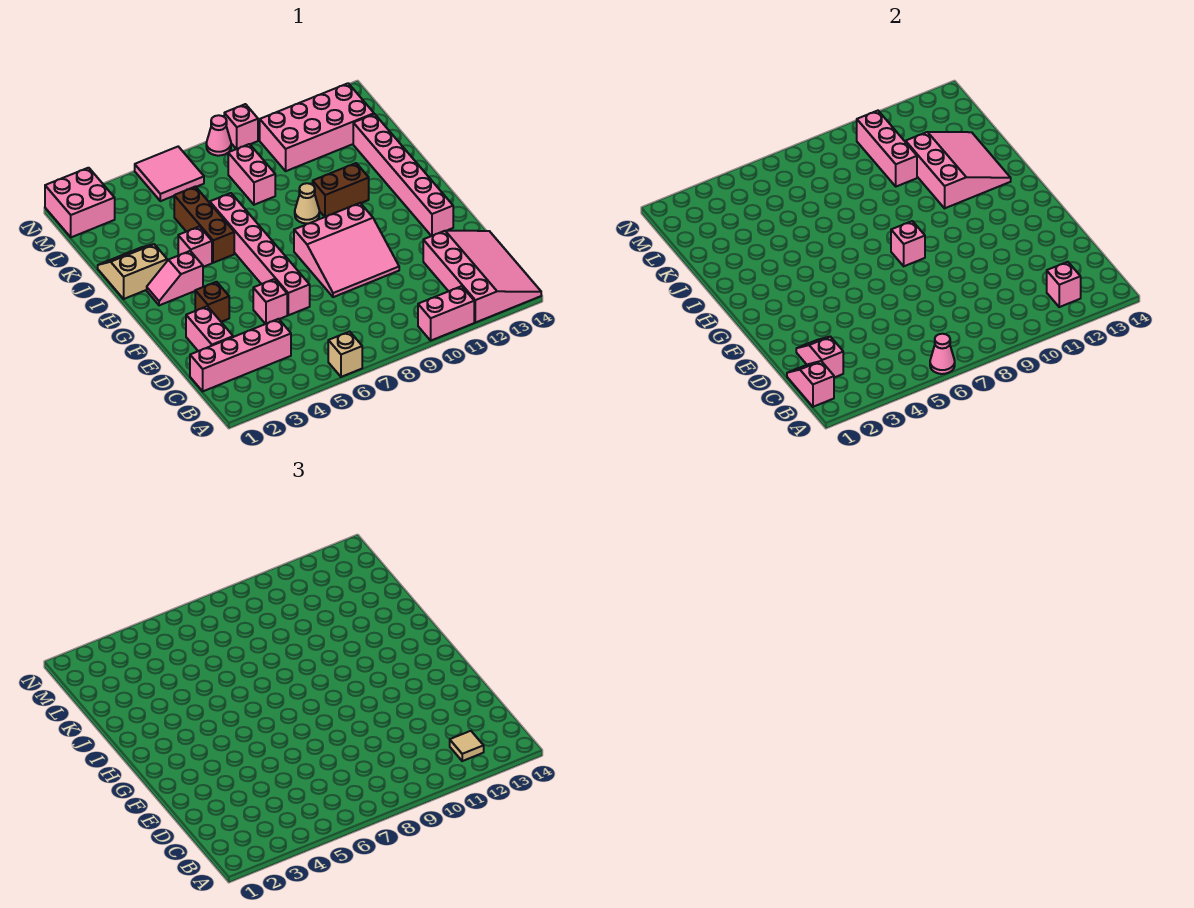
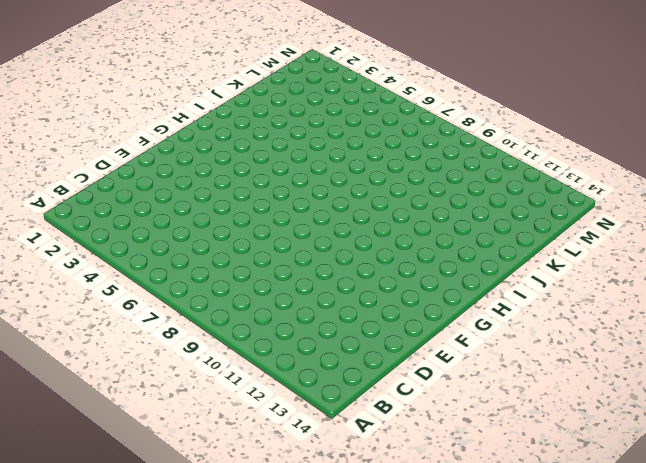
none -> tan 1x1 brick [328,332,362,377]
none -> pink 1x2 brick [418,286,474,340]
none -> pink 3x4 slope [423,231,541,323]
none -> pink 1x4 brick [190,319,291,391]

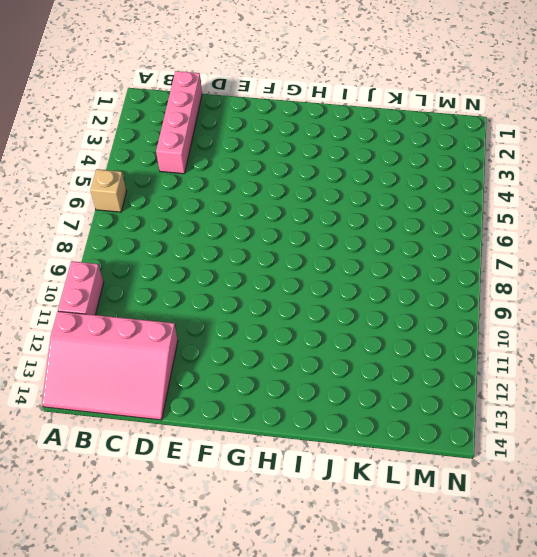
none -> pink 1x2 brick [186,306,233,351]
none -> pink 1x1 brick [253,279,287,324]
none -> pink 1x6 brick [210,193,310,315]
none -> pink 3x3 slope [294,203,399,297]

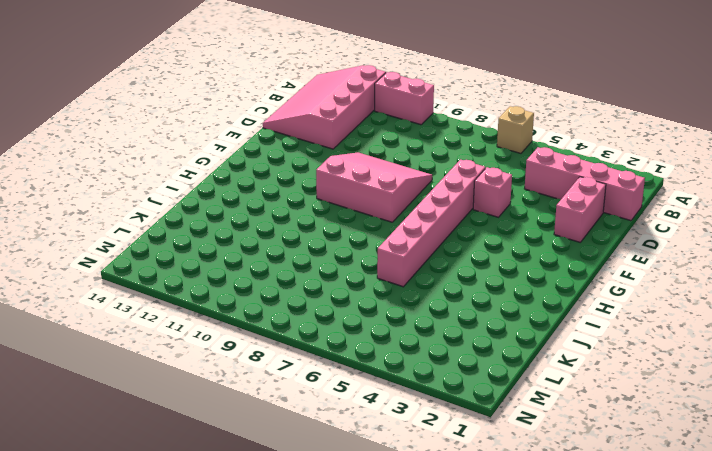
none -> brown 1x1 brick [195,282,229,322]
none -> pink 1x6 brick [353,114,453,236]
none -> pink 1x2 slope [147,251,203,305]
none -> tan 2x2 slope [98,244,167,299]

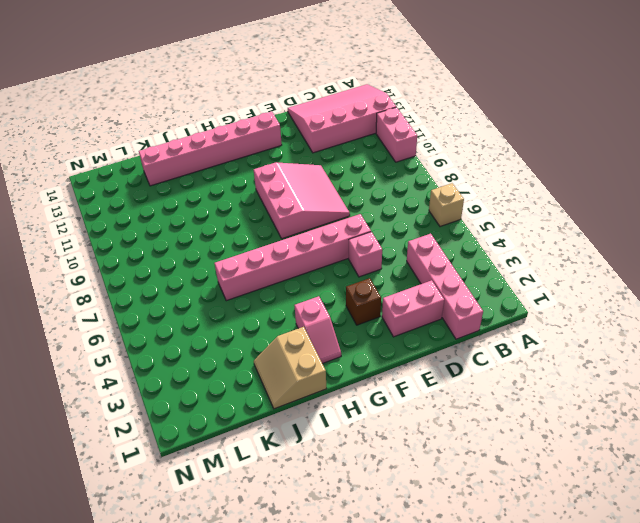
none -> pink 1x1 brick [178,226,212,267]
none -> brown 1x3 brick [174,187,234,263]
none -> tan 1x1 cone [295,183,319,224]
none -> brown 1x2 brick [313,163,369,217]

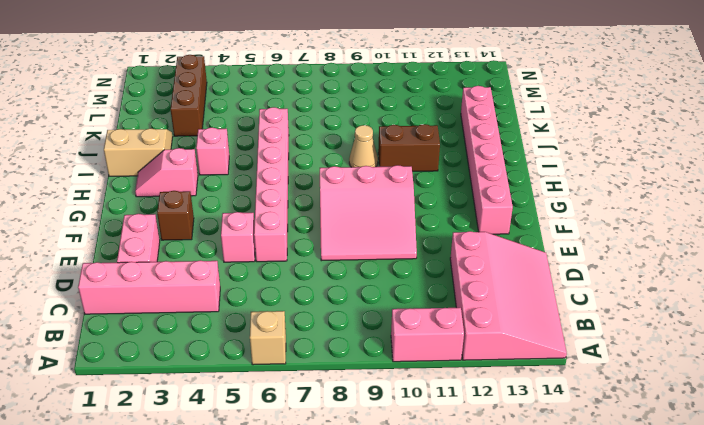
brown 1x3 brick [171,55,207,136] -> brown 1x3 brick moved to [174,187,234,263]
none -> pink 1x2 brick [228,144,275,205]
none -> pink 2x4 brick [260,83,374,171]
none -> pink 2x2 brick [45,168,115,237]
none -> pink 2x2 tile [135,147,204,201]

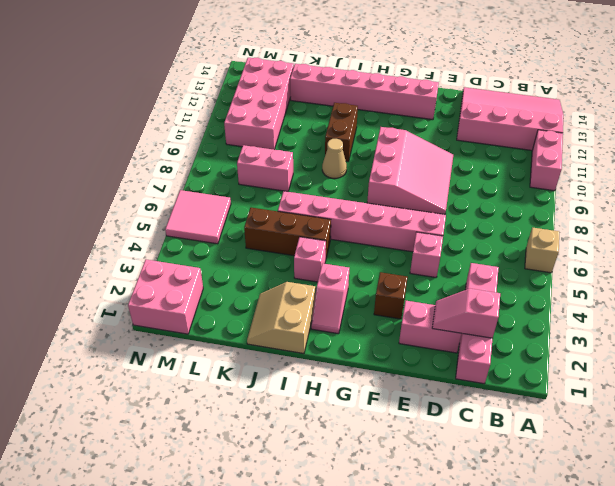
none -> pink 1x1 cone [206,115,231,156]
none -> pink 1x1 brick [224,104,258,149]
none -> pink 1x1 cone [930,334,955,374]
none -> pink 1x2 slope [787,361,834,407]

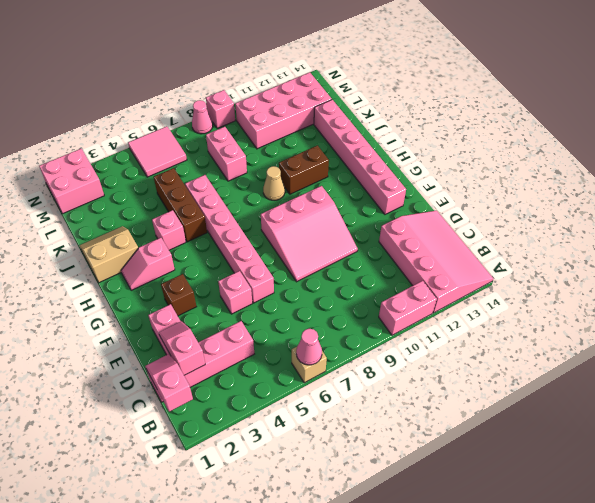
none -> pink 1x1 brick [1047,262,1081,307]
none -> pink 1x1 brick [891,221,925,266]
none -> pink 3x3 slope [906,132,1011,208]
none -> pink 1x3 brick [857,111,917,187]

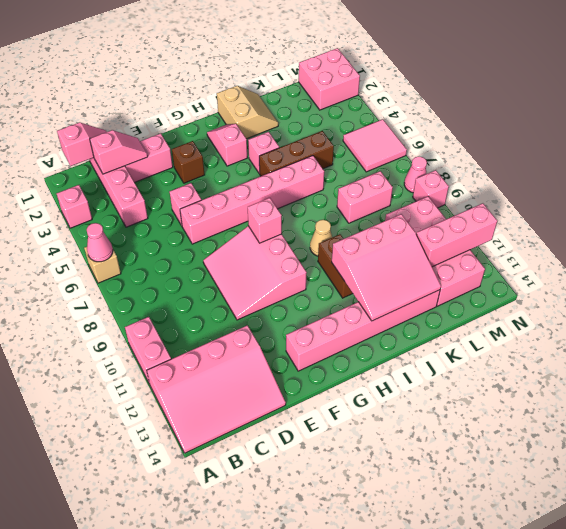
pink 1x1 brick [57,185,92,228] -> pink 1x1 brick moved to [1047,262,1081,307]
pink 1x3 brick [416,203,497,267] -> pink 1x3 brick moved to [857,111,917,187]
none -> tan 1x1 tile [450,731,484,761]

